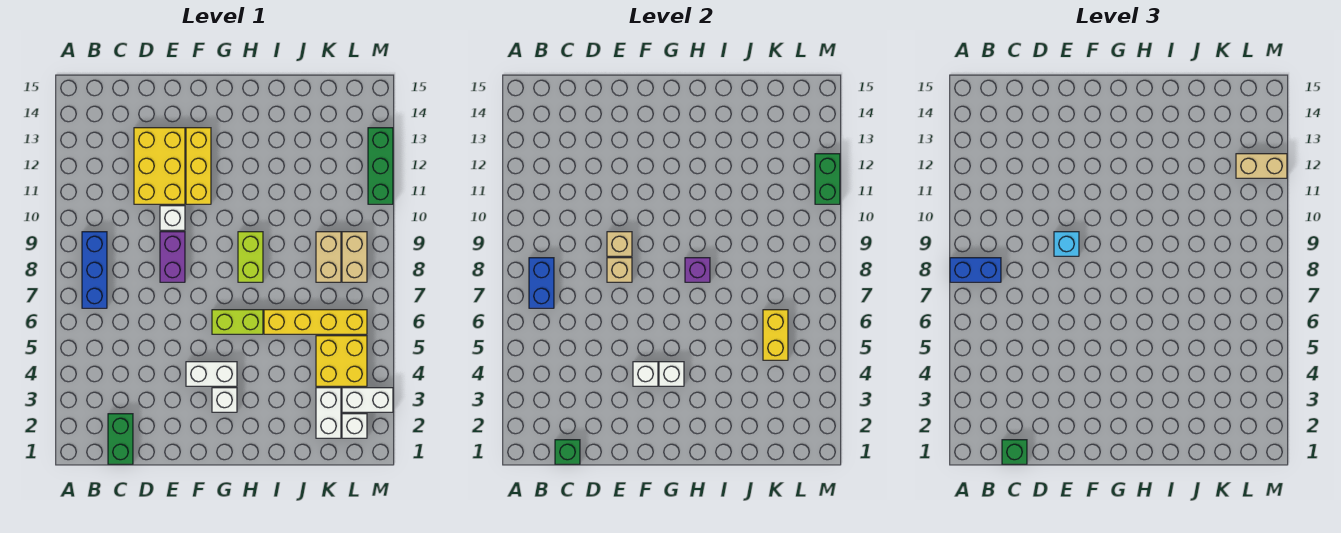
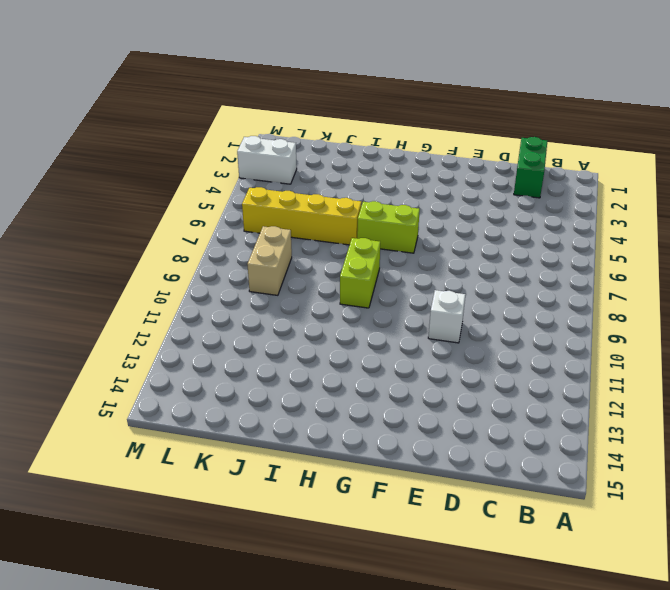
none -> blue 1x3 brick [82,232,107,308]
none -> yellow 2x3 brick [134,128,185,204]
none -> purple 1x2 brick [160,232,185,282]
none -> white 1x2 brick [186,362,237,386]

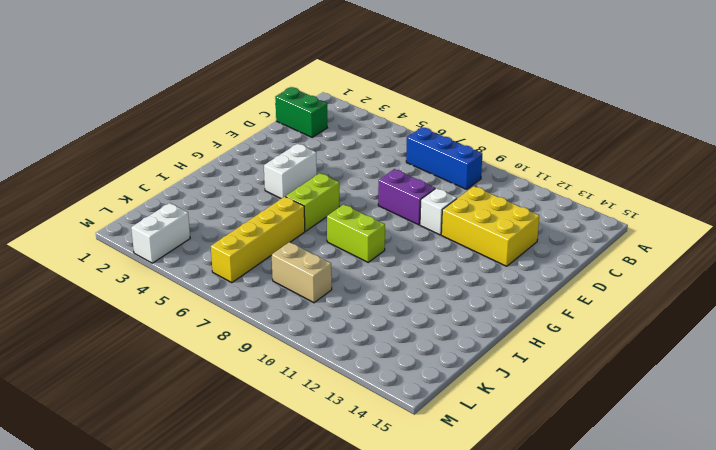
none -> yellow 1x3 brick [186,128,211,204]
none -> white 1x1 brick [212,388,237,412]
none -> white 1x2 brick [316,388,341,438]
none -> yellow 2x2 brick [316,336,367,386]

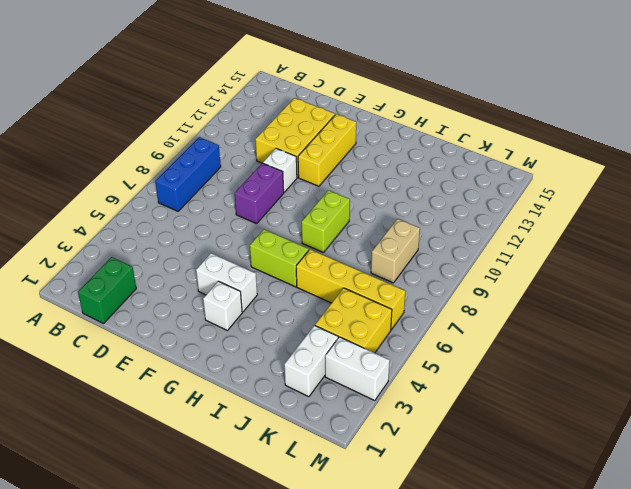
none -> white 1x1 brick [342,414,367,438]
none -> tan 1x2 brick [342,232,367,282]
none -> green 1x3 brick [368,128,393,204]
none -> blue 1x2 brick [529,258,554,308]

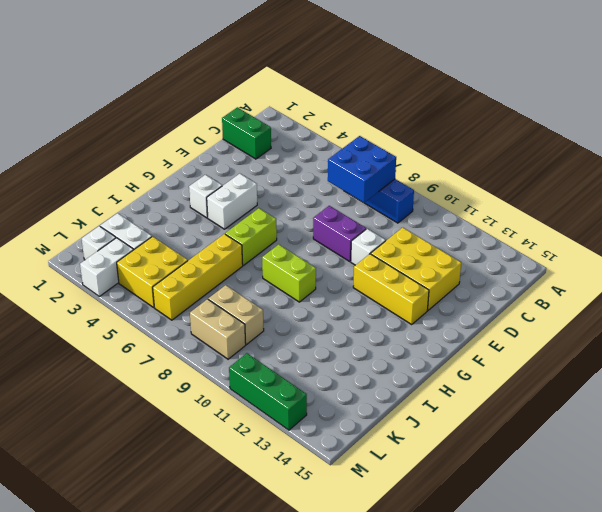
blue 2x2 brick [328,136,396,203] -> blue 1x2 brick [529,258,554,308]
none -> green 1x1 brick [555,440,580,464]
none -> tan 1x1 brick [607,258,632,282]
none -> tan 1x1 brick [607,232,632,256]
none -> white 1x1 brick [633,362,658,386]

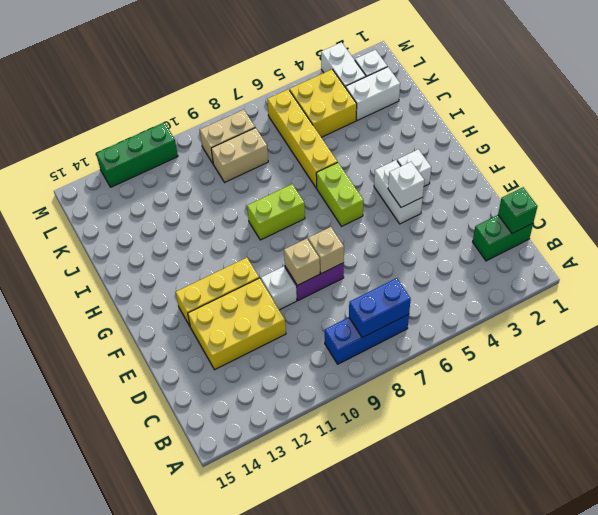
none -> white 1x1 brick [659,362,684,386]
none -> purple 1x1 brick [685,258,710,282]
none -> yellow 1x2 brick [763,310,788,360]
none -> green 1x2 brick [815,154,840,204]

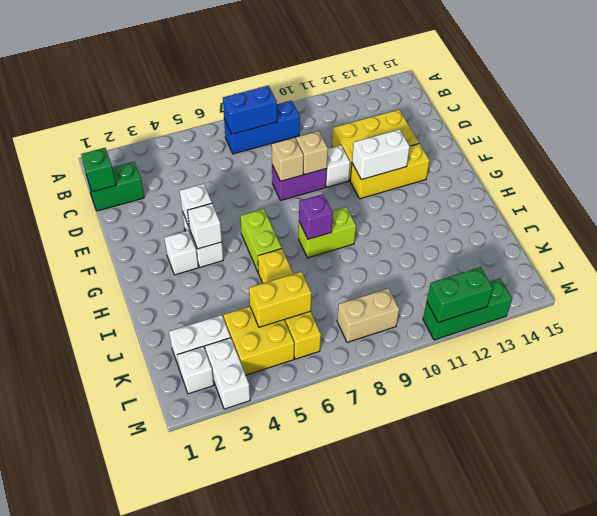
white 1x2 brick [352,129,410,180] -> none
none -> tan 1x2 brick [316,232,341,282]
none -> blue 1x2 brick [950,258,1001,282]
none -> green 1x1 brick [1002,440,1027,464]
none -> cyan 1x1 brick [1054,232,1079,256]

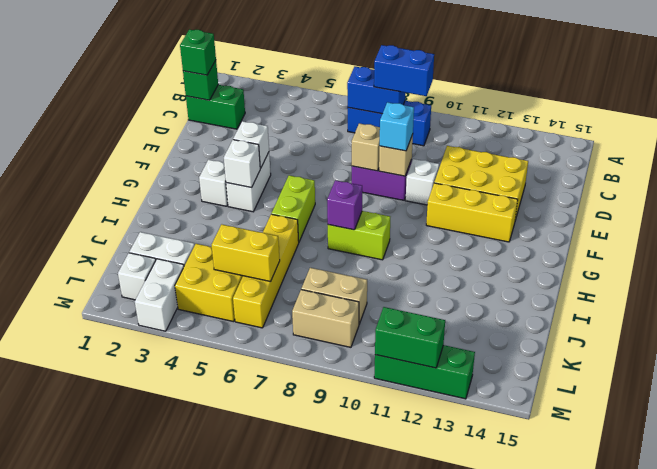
blue 1x2 brick [374,45,434,96] -> blue 1x2 brick turned to [950,258,1001,282]
none -> tan 1x2 brick [1236,154,1287,178]

